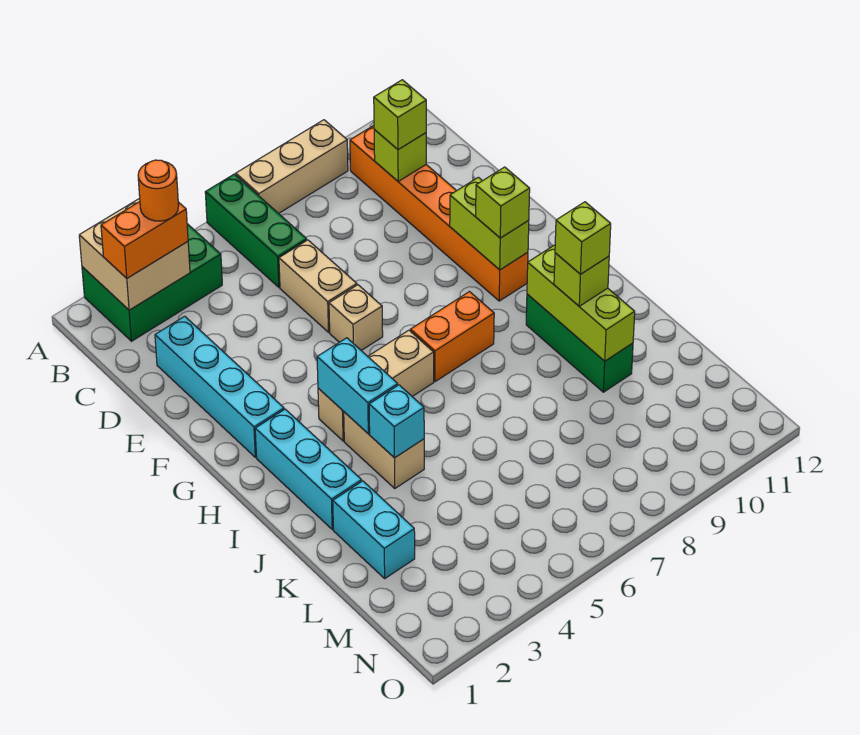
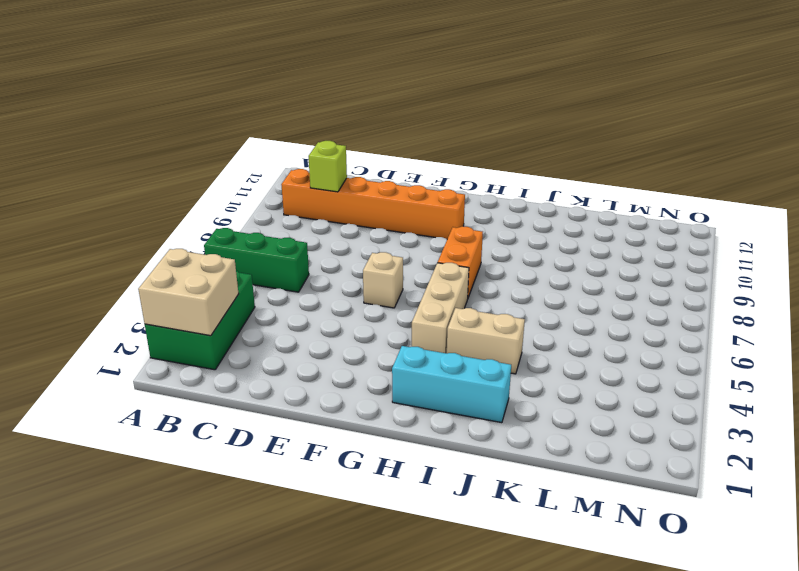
none -> tan 1x3 brick [236,120,348,214]
none -> cyan 1x4 brick [155,316,284,457]
none -> tan 1x2 brick [279,240,357,332]

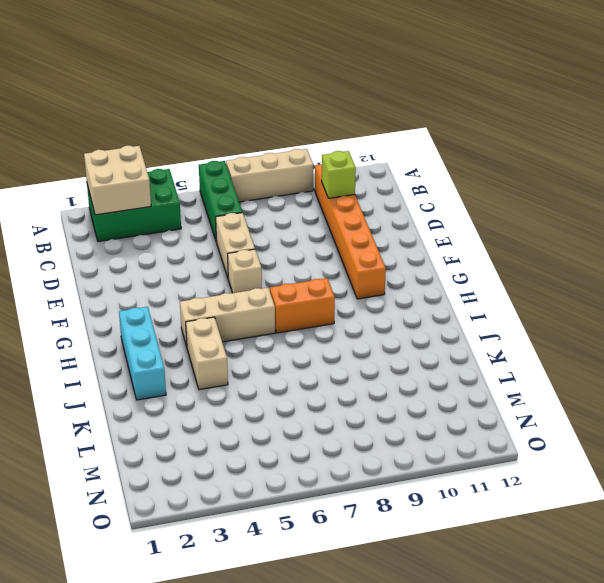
none -> cyan 1x4 brick [155,316,284,457]
none -> green 1x3 brick [526,294,633,392]
none -> cyan 1x2 brick [333,481,415,578]

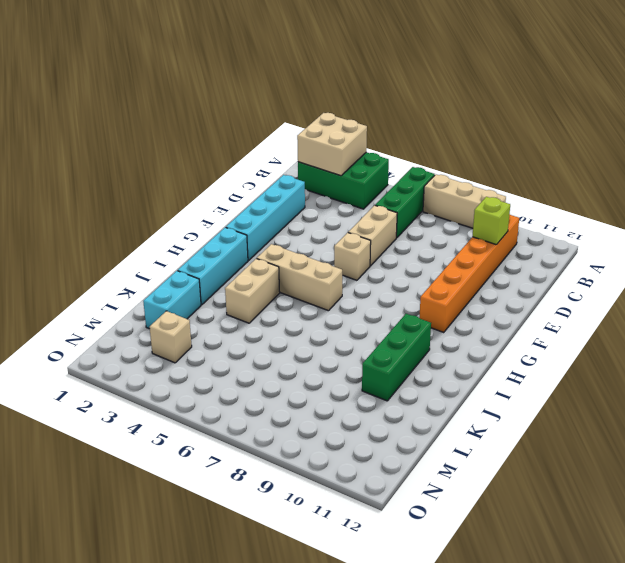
tan 1x1 brick [150,311,192,363] -> none
none -> orange 1x2 brick [410,292,494,382]
none -> lime 1x2 brick [450,177,529,270]
none -> cyan 1x2 brick [317,338,398,434]

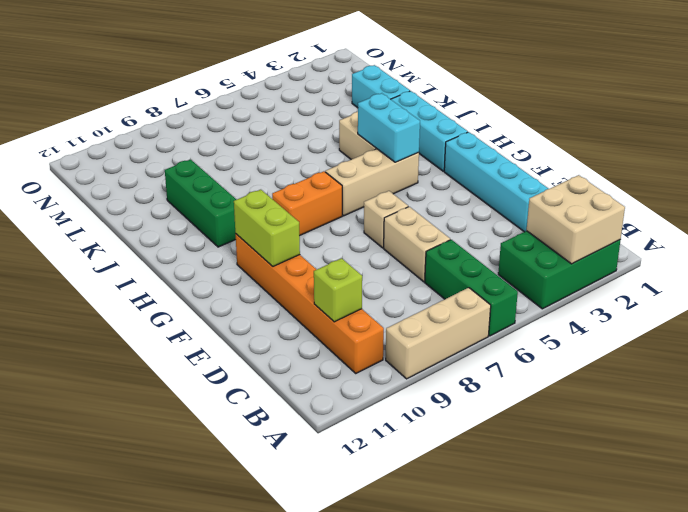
none -> lime 1x3 brick [527,245,635,361]
none -> cyan 1x1 brick [369,385,424,458]
none -> orange 1x2 brick [101,202,188,278]

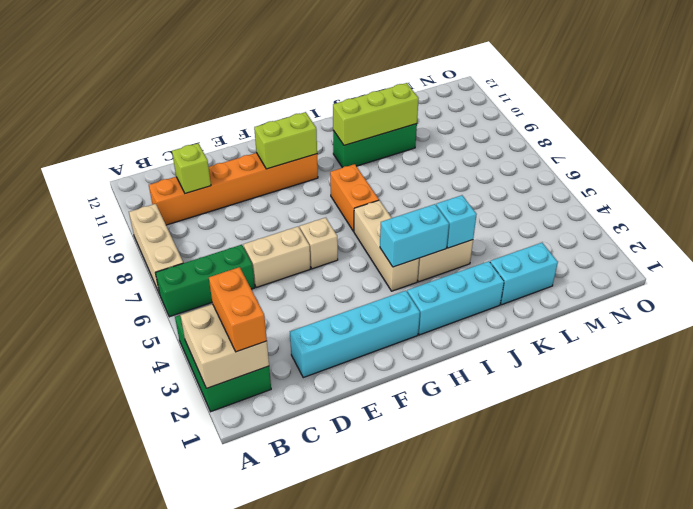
none -> lime 1x1 brick [374,80,426,150]
none -> lime 1x1 brick [476,167,530,238]
none -> lime 1x1 brick [554,253,609,306]

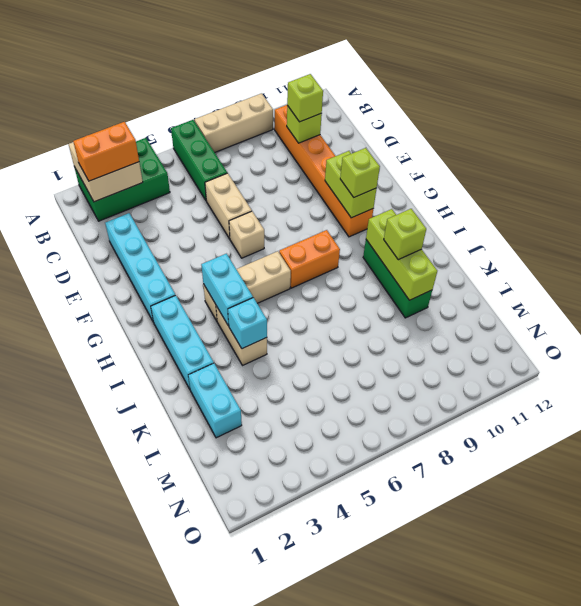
none -> orange 1x1 round brick [138,160,179,221]
none -> lime 1x1 brick [555,202,611,274]

